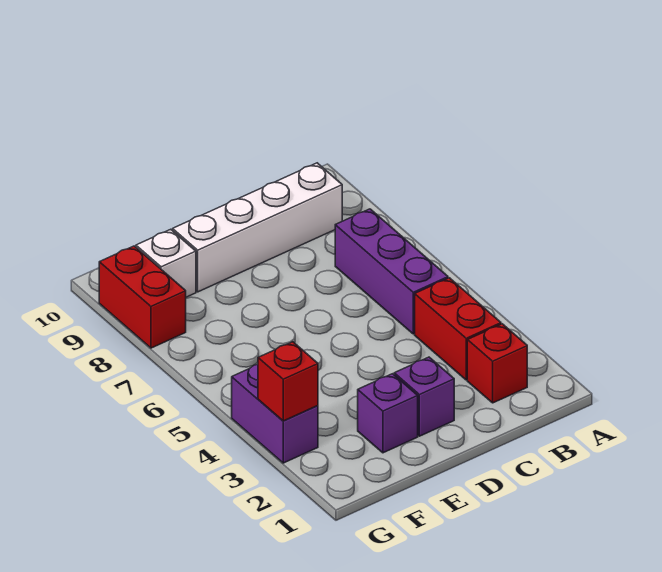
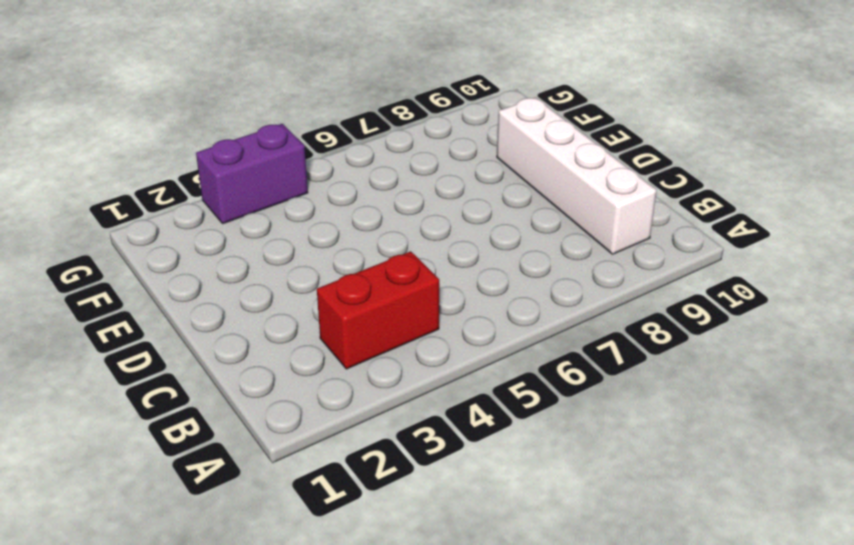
none -> red 1x1 brick [467,324,527,403]
none -> purple 1x3 brick [335,209,448,334]

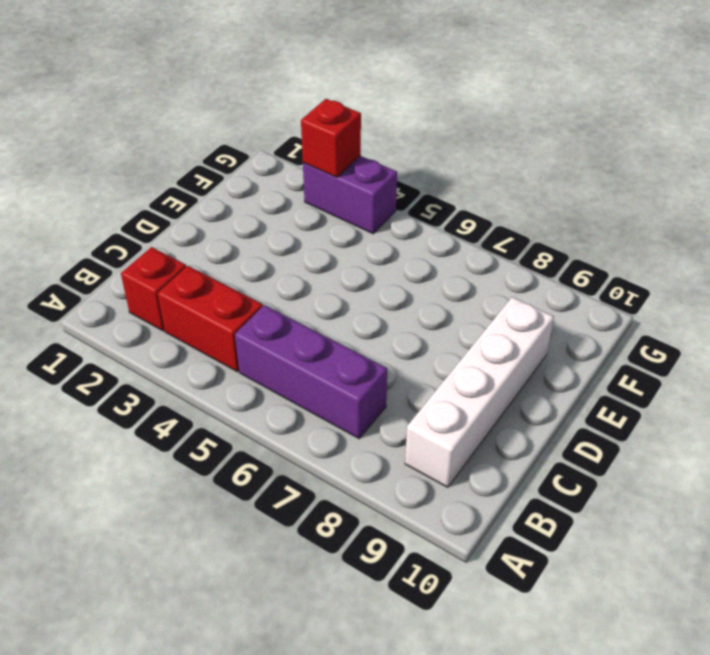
none -> purple 1x1 brick [394,357,454,436]
none -> purple 1x1 brick [358,374,418,453]

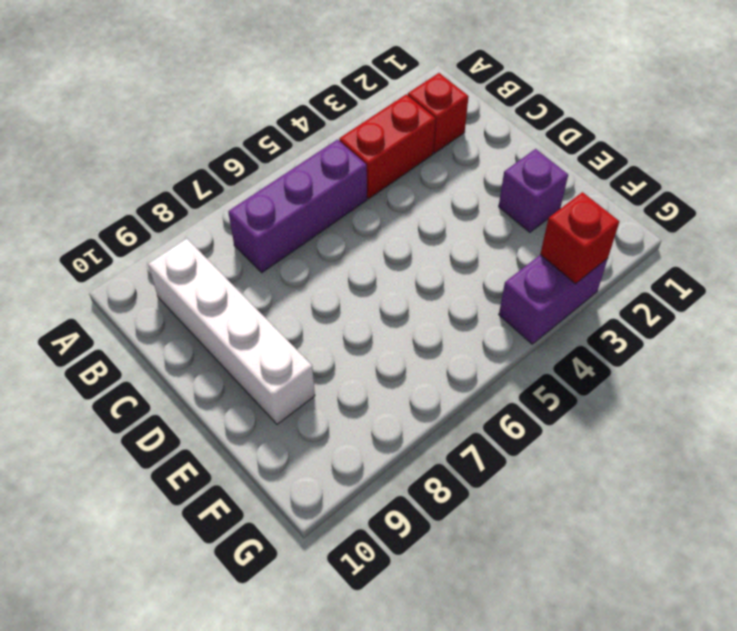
none -> purple 1x1 brick [394,357,454,436]
none -> white 1x1 brick [136,229,196,297]

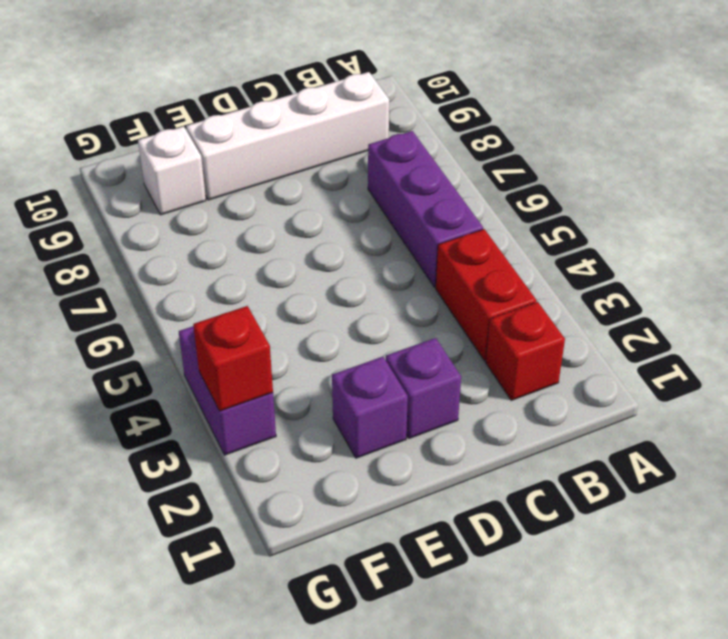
none -> red 1x2 brick [99,246,186,348]

